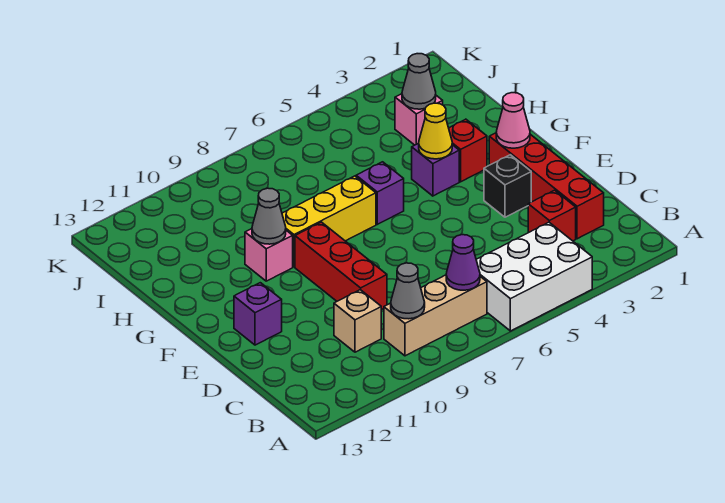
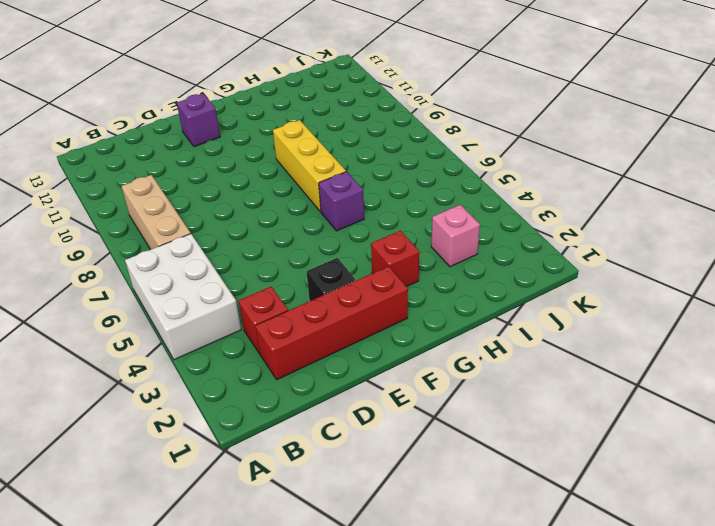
none -> tan 1x1 brick [334,290,381,352]
none -> red 1x3 brick [295,222,387,310]
none -> purple 1x1 brick [412,143,459,196]

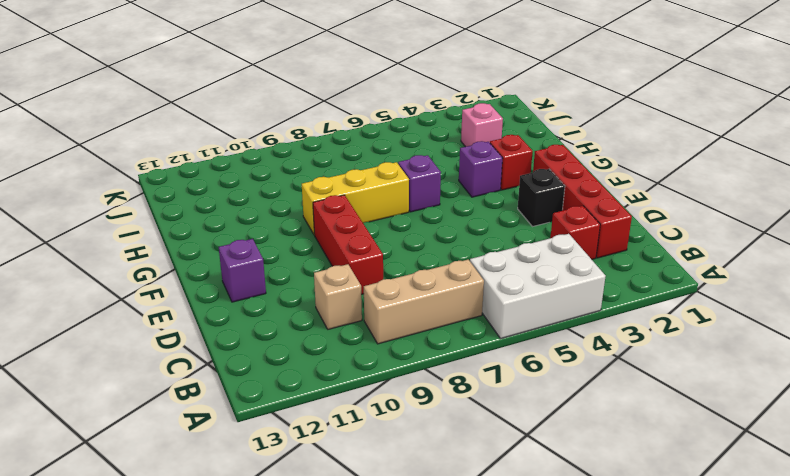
none -> pink 1x1 brick [245,229,293,281]
none -> purple 1x1 cone [446,235,480,290]
none -> grey 1x1 cone [391,263,425,319]

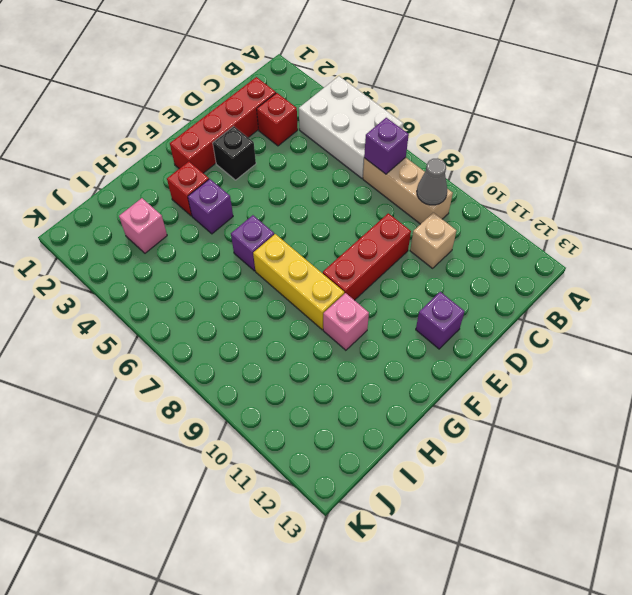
purple 1x1 brick [364,118,409,174] -> purple 1x1 cone [446,235,480,290]
none -> pink 1x1 cone [496,93,530,148]
none -> yellow 1x1 cone [419,103,452,159]
none -> grey 1x1 cone [252,188,286,244]

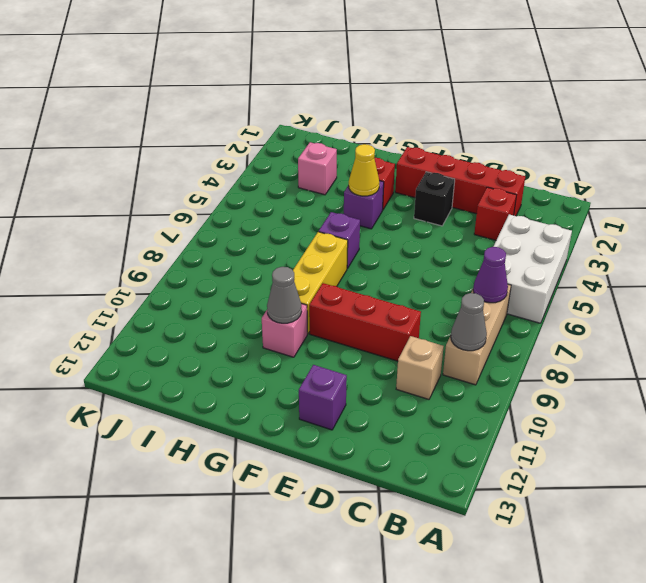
none -> pink 1x1 cone [496,93,530,148]
none -> grey 1x1 cone [402,54,436,109]

